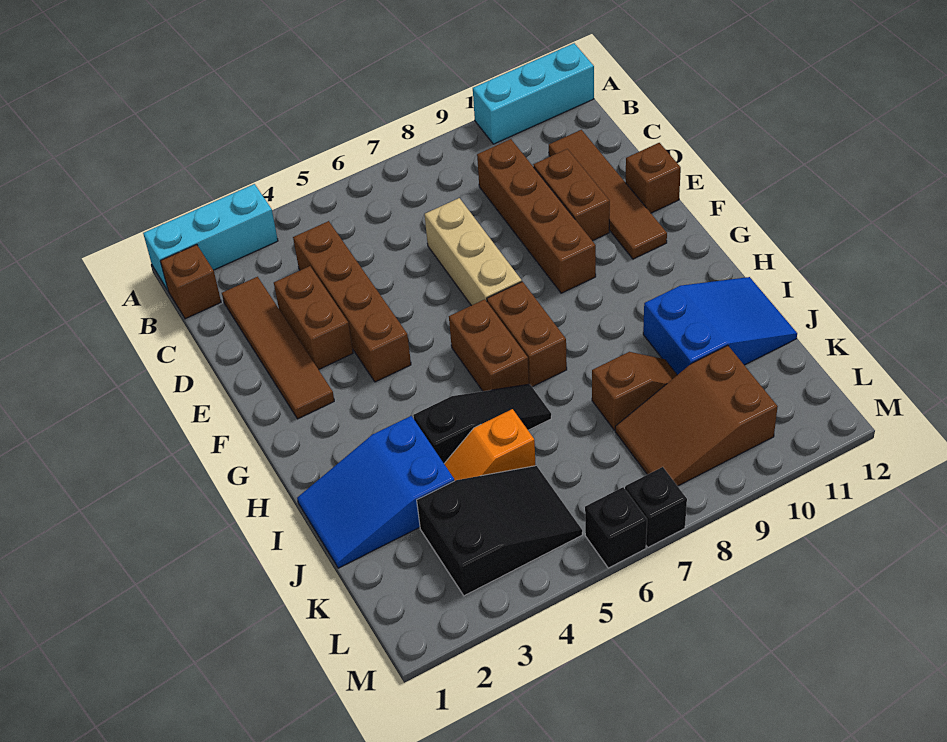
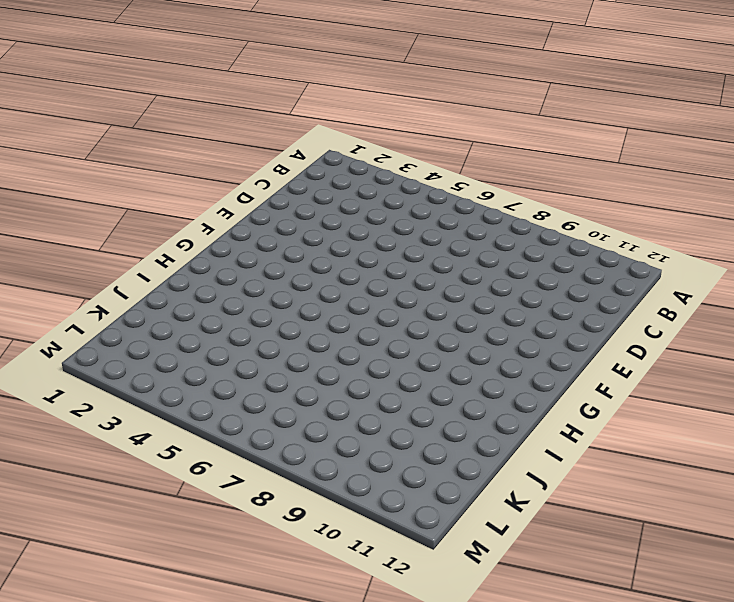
none -> cyan 1x3 brick [143,184,278,290]
none -> cyan 1x3 brick [473,43,594,144]
none -> brown 1x1 brick [161,245,221,319]

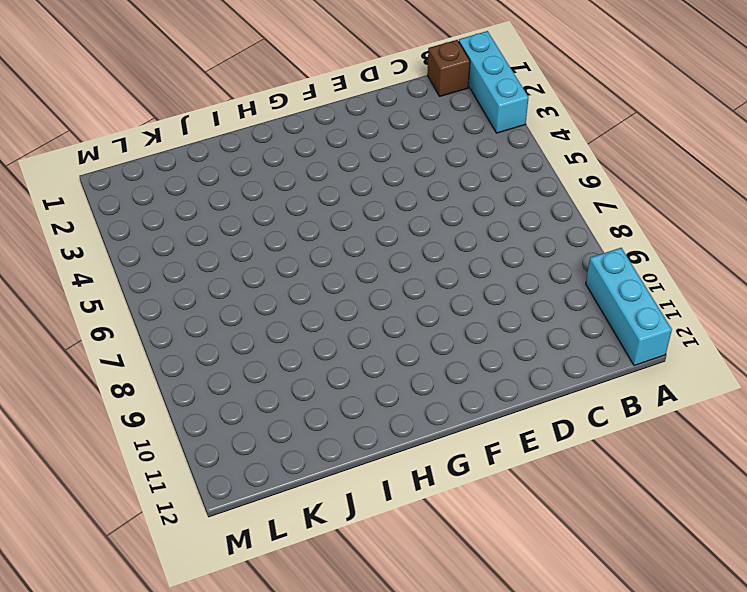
none -> brown 1x4 tile [222,277,334,419]
none -> brown 1x4 brick [293,221,411,382]
none -> brown 1x4 brick [477,139,596,293]

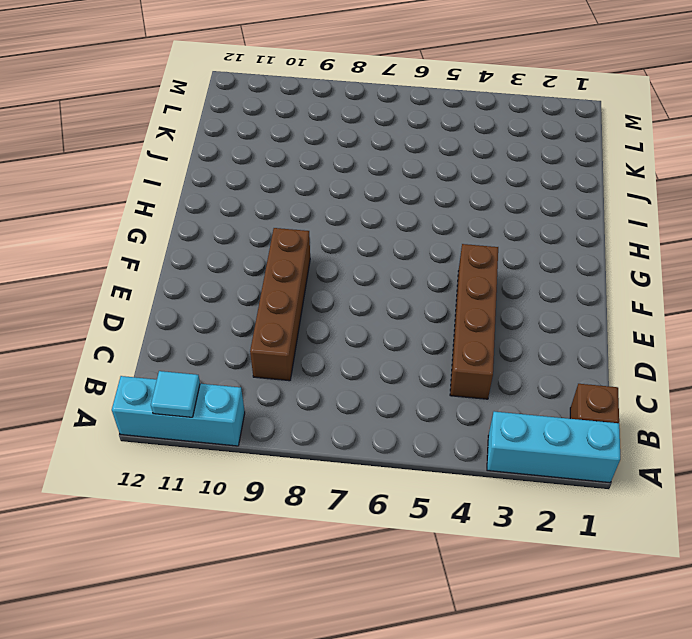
cyan 1x1 tile [151,371,200,417] -> none
none -> brown 1x4 tile [222,277,334,419]
none -> brown 1x4 tile [549,130,667,259]
none -> brown 1x2 brick [274,266,353,370]

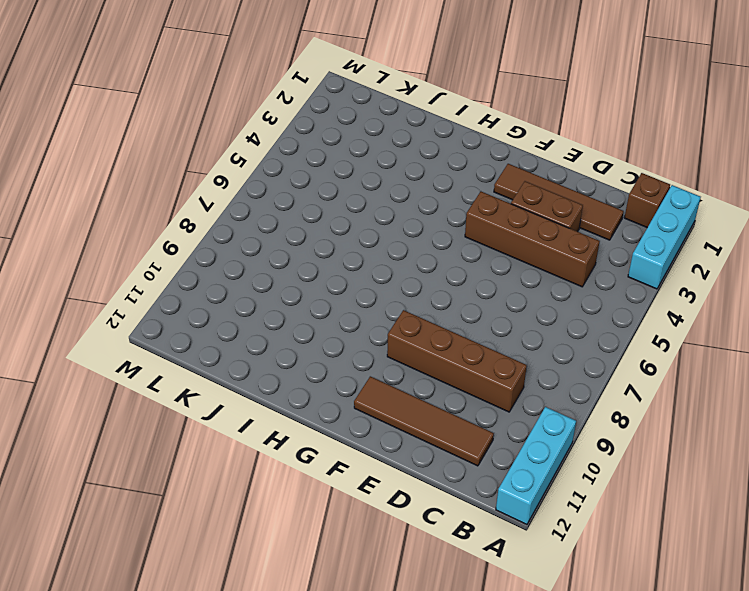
none -> tan 1x3 brick [425,198,522,306]
none -> brown 1x2 brick [533,149,610,241]
none -> brown 1x1 brick [626,143,681,213]

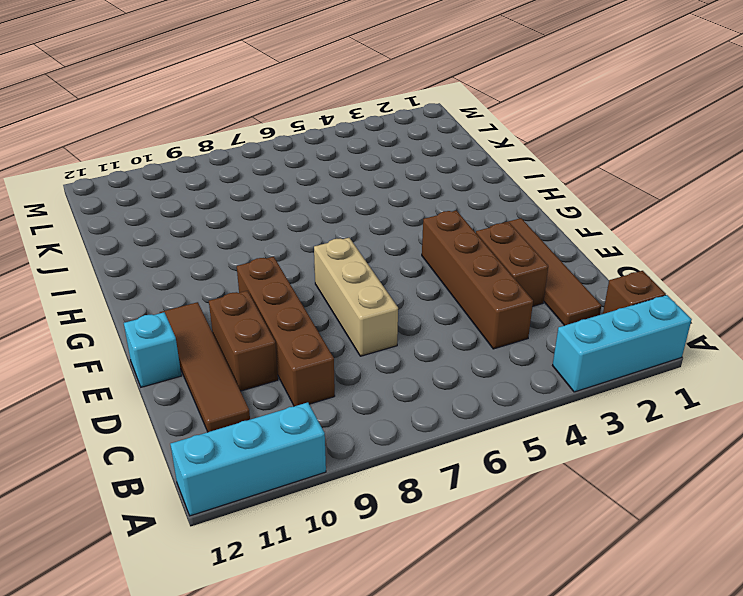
cyan 1x1 brick [124,312,181,387] -> brown 1x1 brick [626,143,681,213]
none -> brown 1x2 brick [449,299,529,391]
none -> brown 1x2 brick [487,282,567,387]
none -> blue 2x3 slope [297,416,454,568]

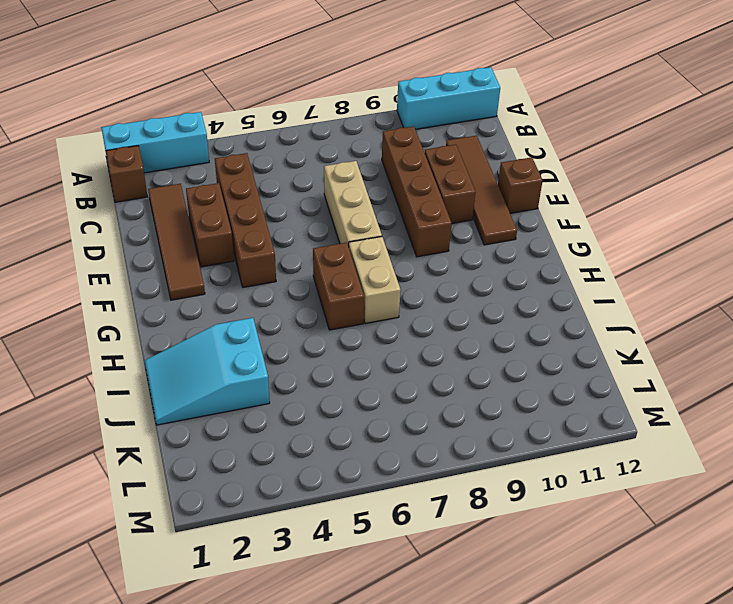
tan 1x2 brick [349,237,401,324] -> brown 1x2 brick [487,282,567,387]
cyan 2x3 slope [145,318,270,425] -> blue 2x3 slope [297,416,454,568]
none -> black 1x3 slope [413,384,551,463]
none -> blue 2x3 slope [643,277,797,375]
none -> orange 1x2 slope [444,409,536,481]

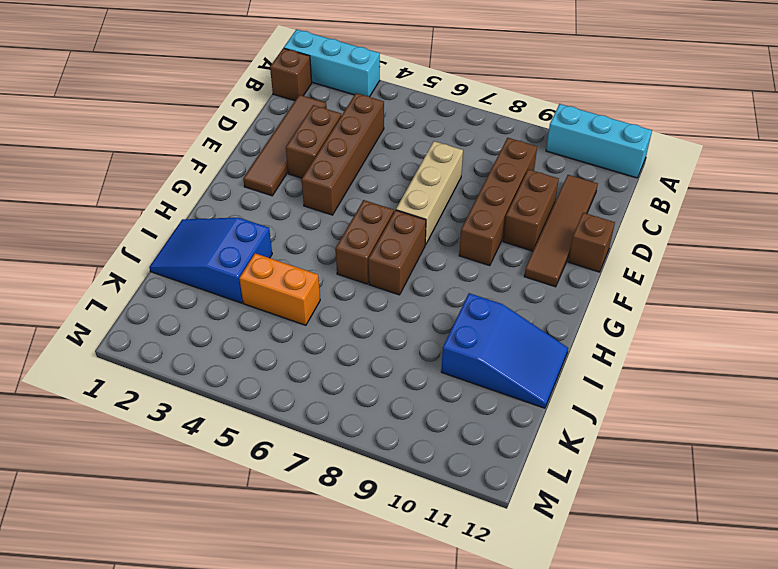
orange 1x2 brick [239,253,320,325] -> orange 1x2 slope [444,409,536,481]
none -> black 1x3 slope [413,384,551,463]
none -> brown 1x2 slope [592,352,677,430]
none -> black 2x3 slope [417,466,582,596]

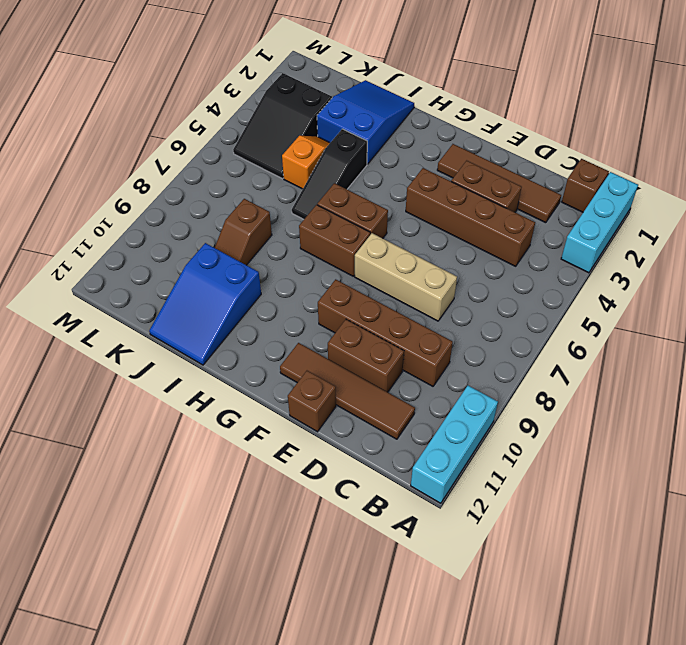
none -> brown 2x3 slope [615,346,778,486]
none -> black 1x1 brick [585,487,647,568]
none -> black 1x1 brick [625,467,687,547]

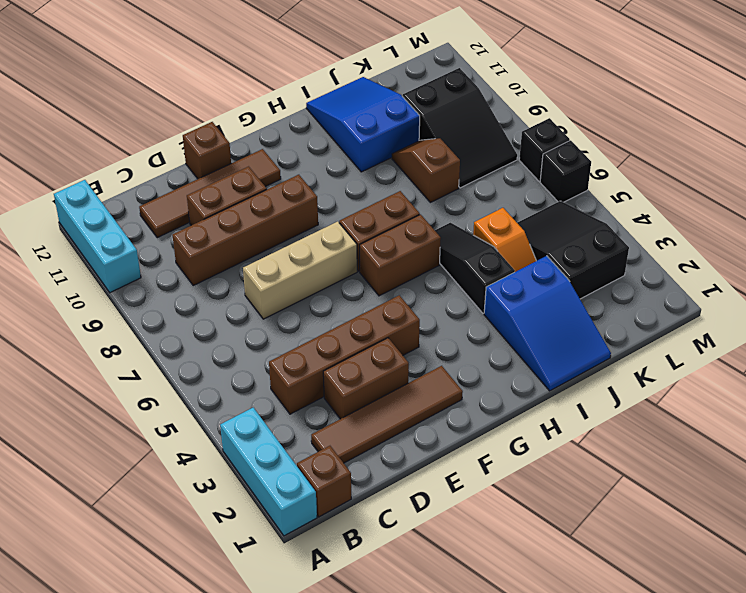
black 2x3 slope [402,68,517,188] -> brown 2x3 slope [615,346,778,486]

